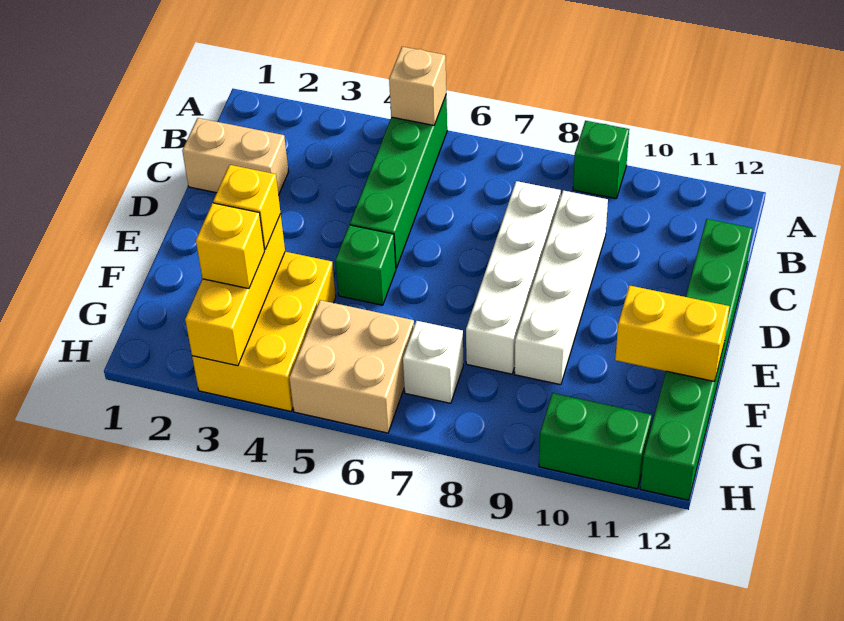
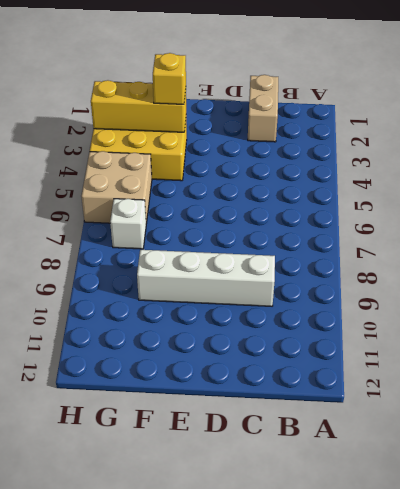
none -> green 1x4 brick [350,96,447,268]
none -> green 1x1 brick [573,121,629,199]
none -> white 1x4 brick [466,181,561,374]

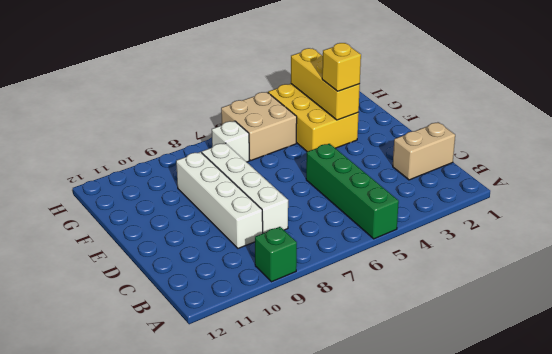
none -> green 1x6 brick [640,219,753,500]
none -> green 1x1 brick [335,225,396,305]
none -> green 1x2 brick [539,393,652,489]

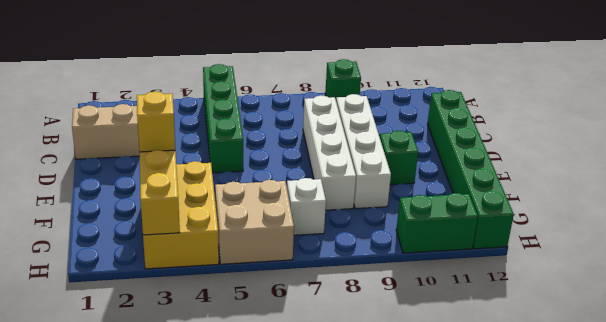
green 1x1 brick [380,131,418,185] -> green 1x1 brick moved to [335,225,396,305]
none -> tan 1x1 brick [389,47,446,125]
none -> yellow 1x2 brick [615,285,729,382]
none -> yellow 1x1 brick [196,203,265,289]

